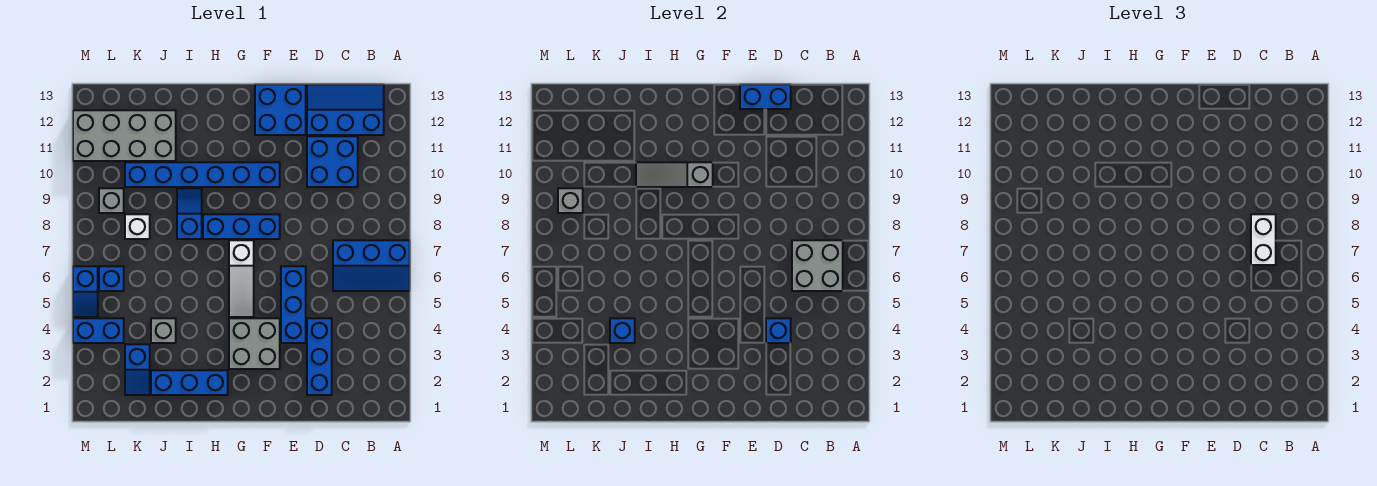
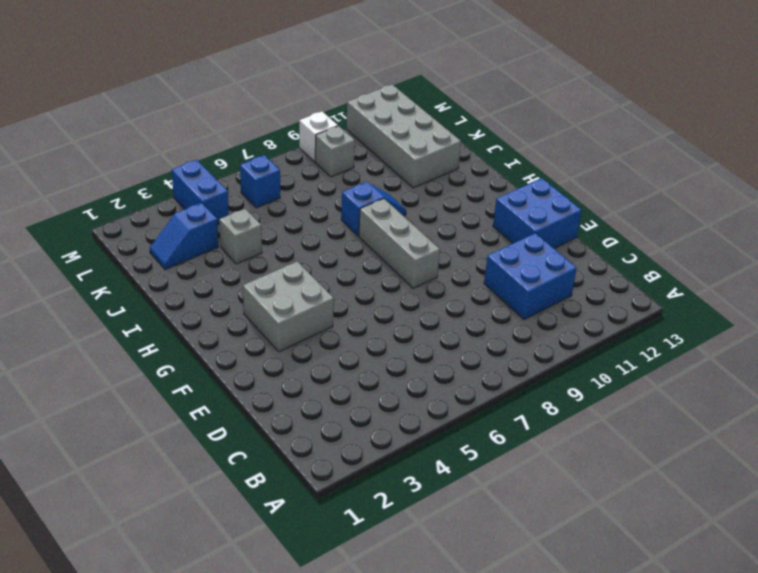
grey 1x3 brick [359,199,440,288] -> blue 1x3 brick [203,214,280,239]
white 1x1 brick [299,111,338,162] -> white 1x1 brick moved to [125,214,150,239]
none -> blue 2x3 slope [333,240,410,291]
none -> blue 2x3 slope [307,84,384,135]
none -> blue 1x3 brick [307,318,332,395]

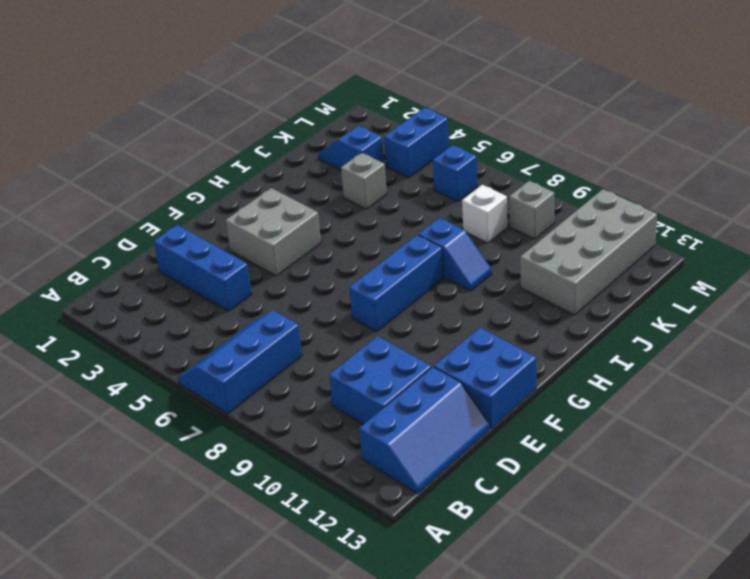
none -> blue 1x3 brick [281,266,306,343]
none -> blue 1x6 brick [125,162,280,187]
none -> white 1x3 slope [229,240,254,317]

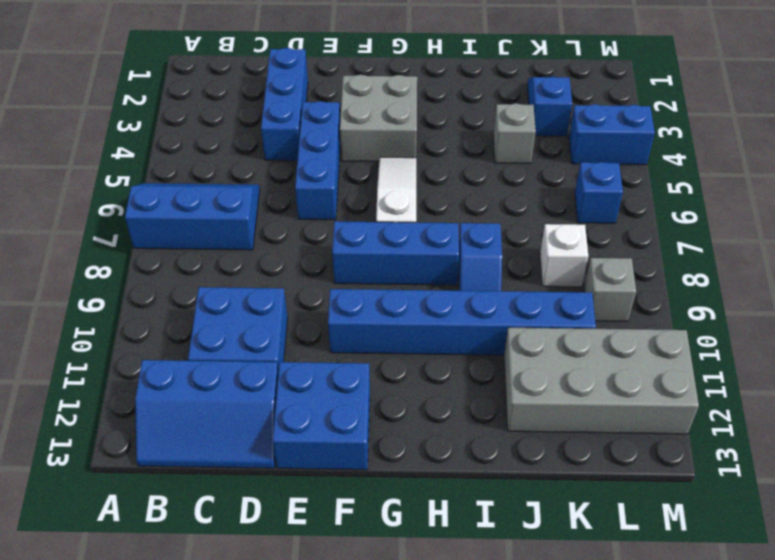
none -> blue 1x3 brick [151,370,228,395]
none -> blue 1x2 slope [73,266,98,317]
none -> grey 2x2 brick [792,240,843,291]

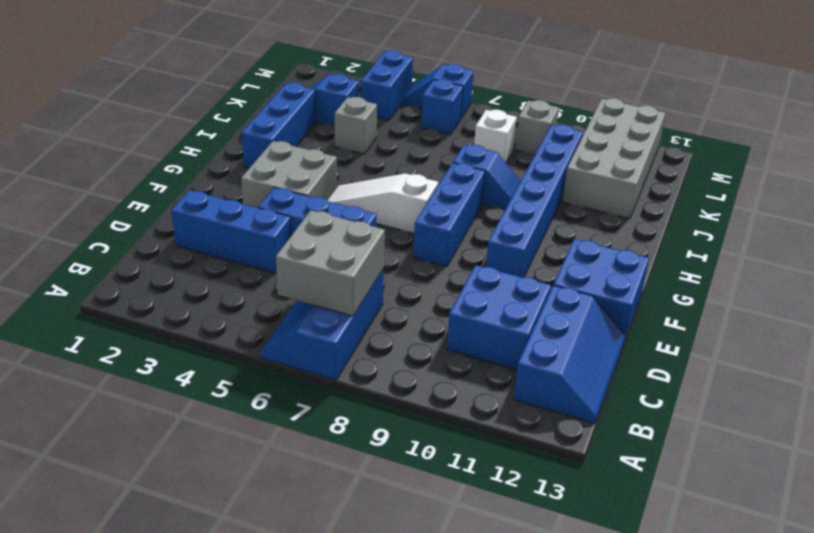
none -> blue 1x1 brick [766,318,791,343]
none -> blue 1x2 brick [740,84,791,109]
none -> grey 1x3 slope [636,162,713,187]

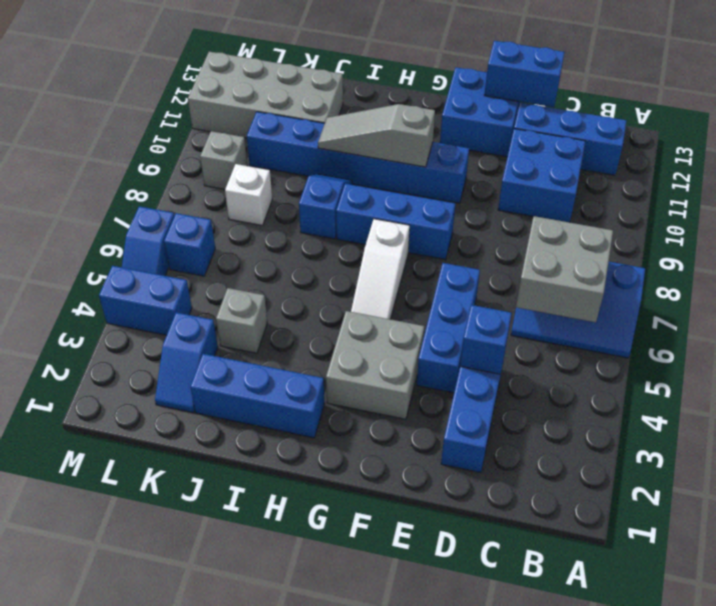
none -> blue 1x1 brick [610,318,635,343]
none -> grey 1x1 brick [558,188,583,213]
none -> white 1x2 brick [1251,214,1276,265]

